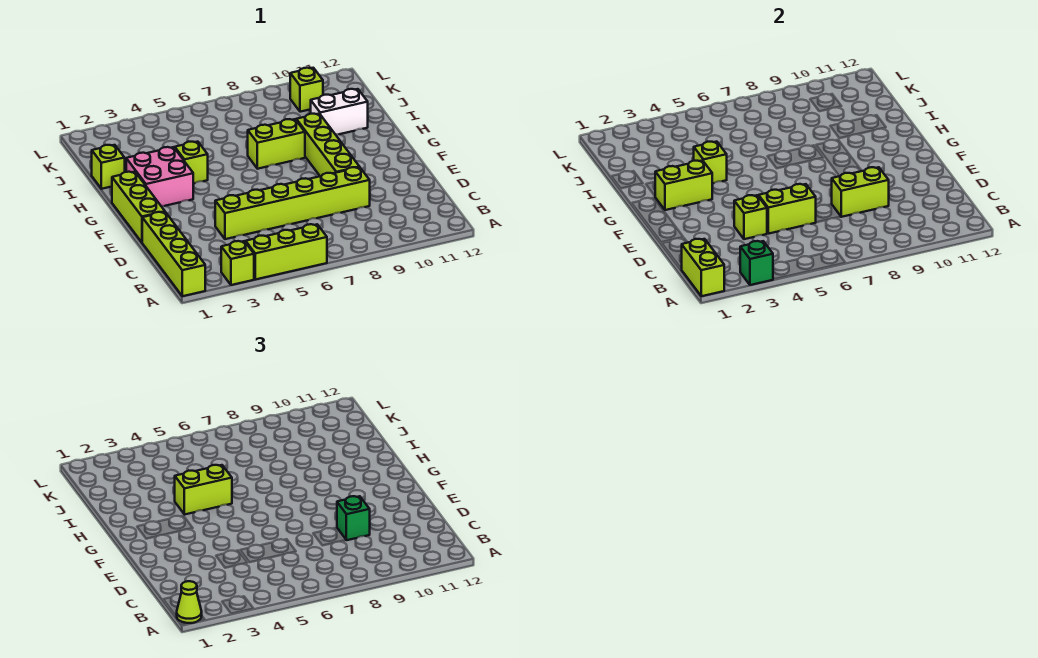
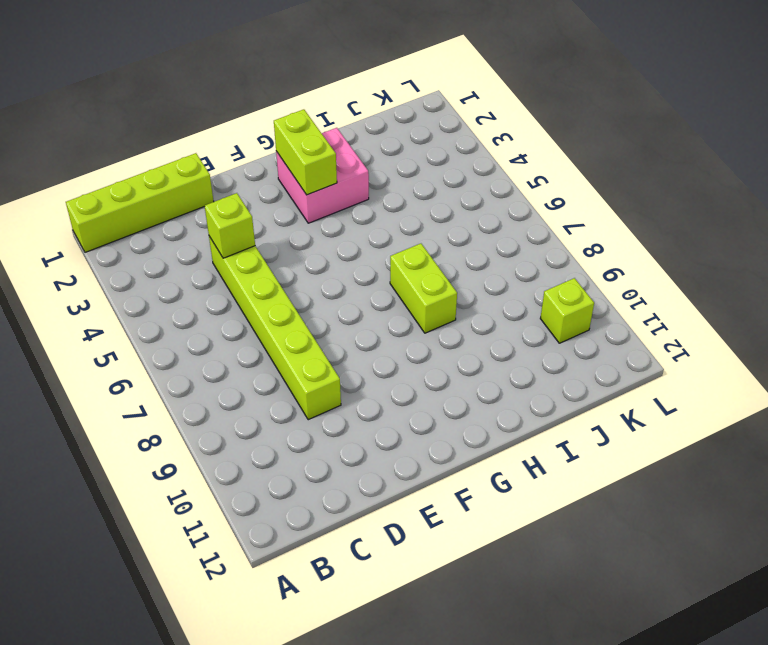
none -> lime 1x1 brick [221,241,254,285]
none -> lime 1x3 brick [246,224,327,279]
none -> lime 1x3 brick [112,172,165,242]

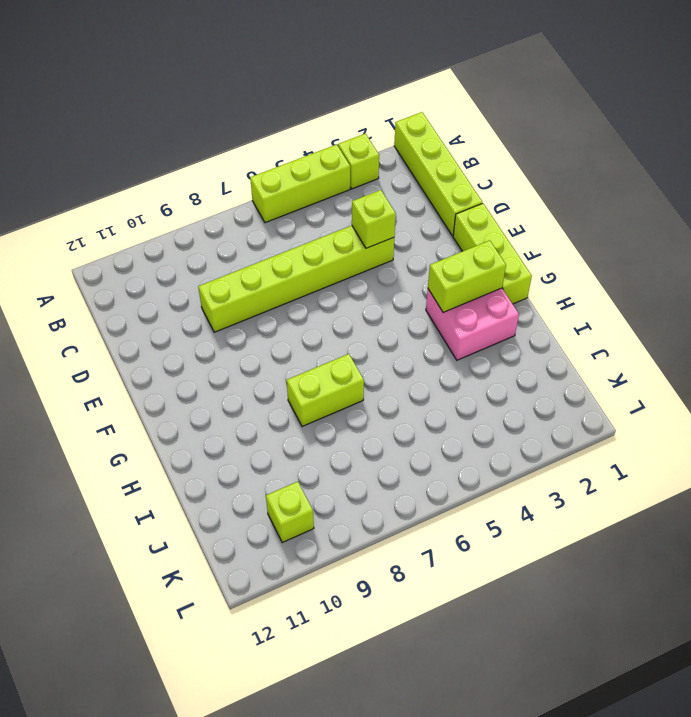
none -> lime 1x4 brick [296,114,359,176]
none -> lime 1x1 brick [175,142,208,184]
none -> lime 1x1 brick [92,145,125,189]

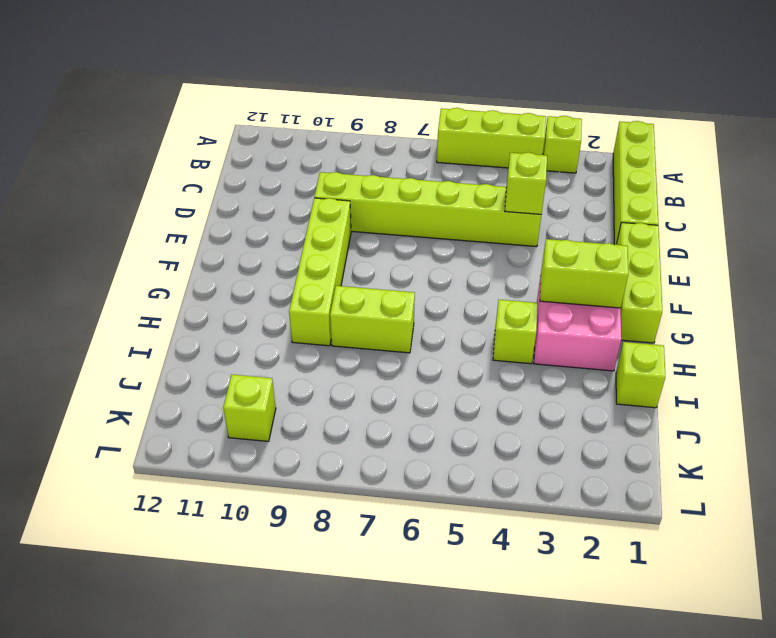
none -> white 1x2 brick [311,89,368,135]
none -> lime 1x2 brick [682,239,724,296]
none -> green 1x1 brick [740,241,773,285]

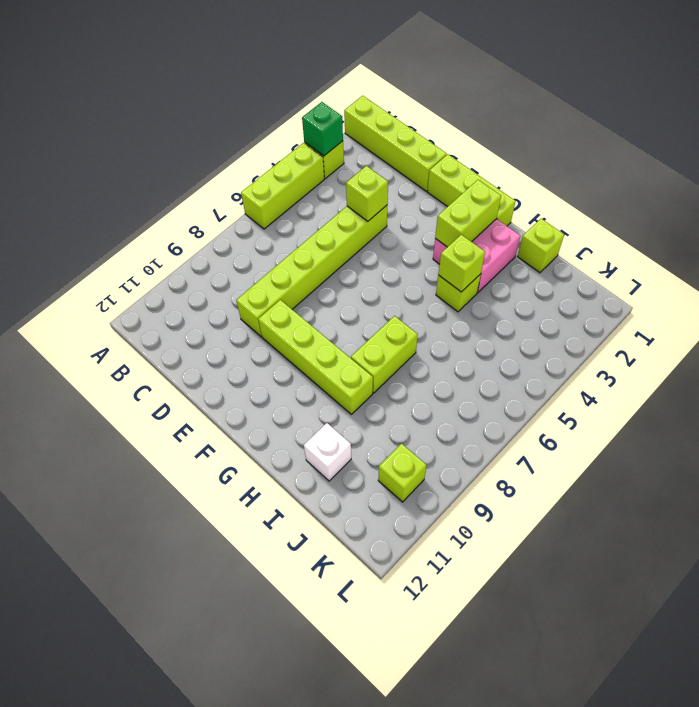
white 1x1 brick [304,423,351,481] -> white 1x2 brick [311,89,368,135]
none -> lime 1x2 brick [682,239,724,296]
none -> lime 1x2 brick [759,184,816,234]
none -> lime 1x2 brick [832,167,889,217]

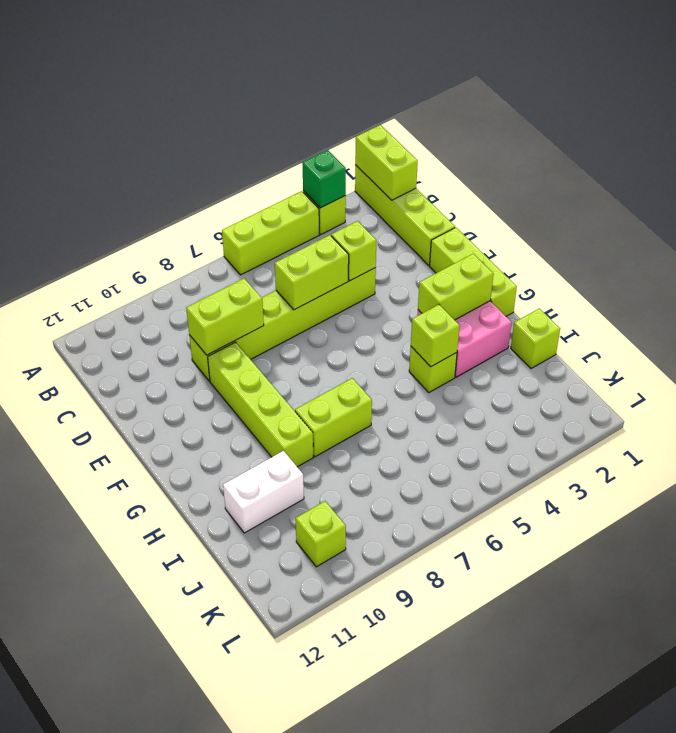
none -> lime 1x1 cone [177,581,202,623]
none -> green 1x1 brick [337,496,370,540]
none -> lime 1x2 brick [175,465,232,515]

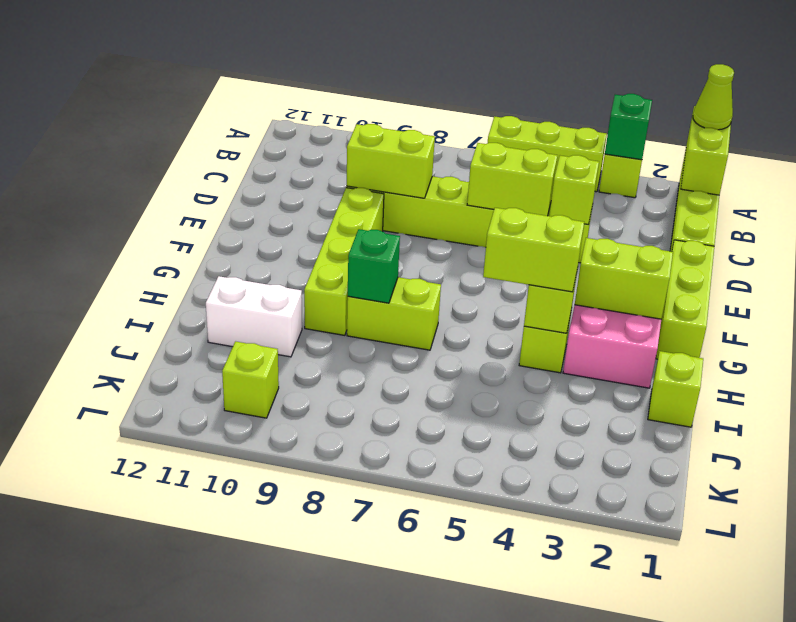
green 1x1 brick [348,229,400,303] -> green 1x1 brick moved to [337,496,370,540]

